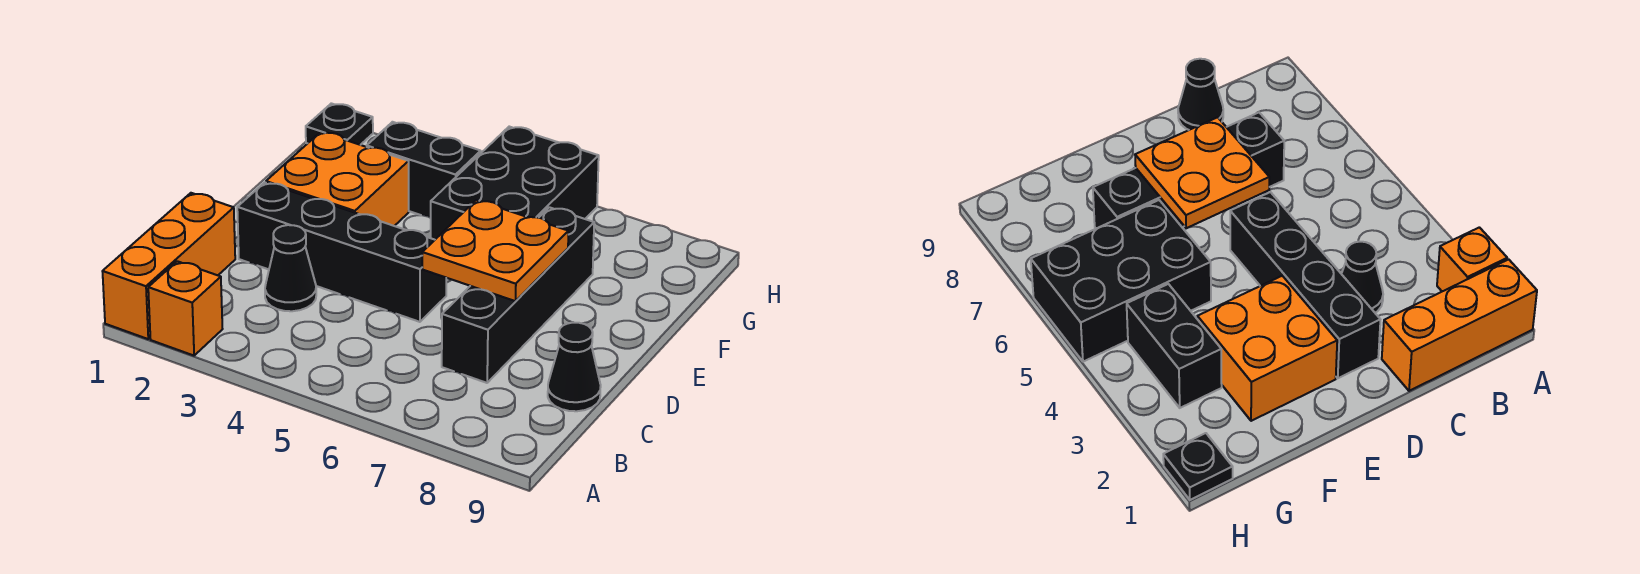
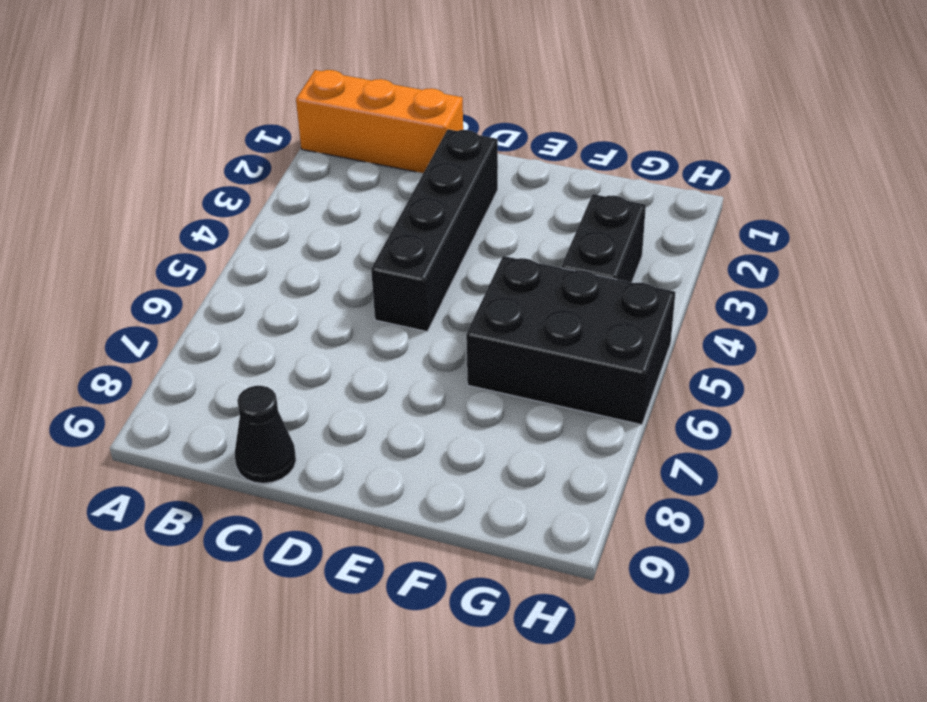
none -> orange 1x1 brick [148,261,222,356]
none -> black 1x1 cone [265,225,316,311]

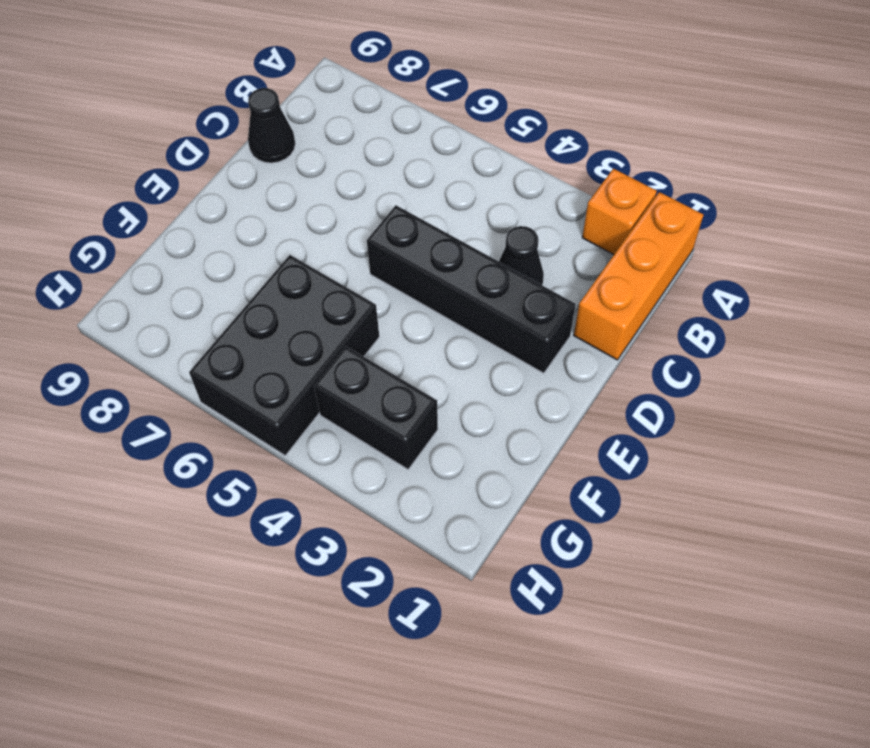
none -> black 1x4 brick [442,207,594,383]
none -> orange 2x2 brick [266,132,409,226]

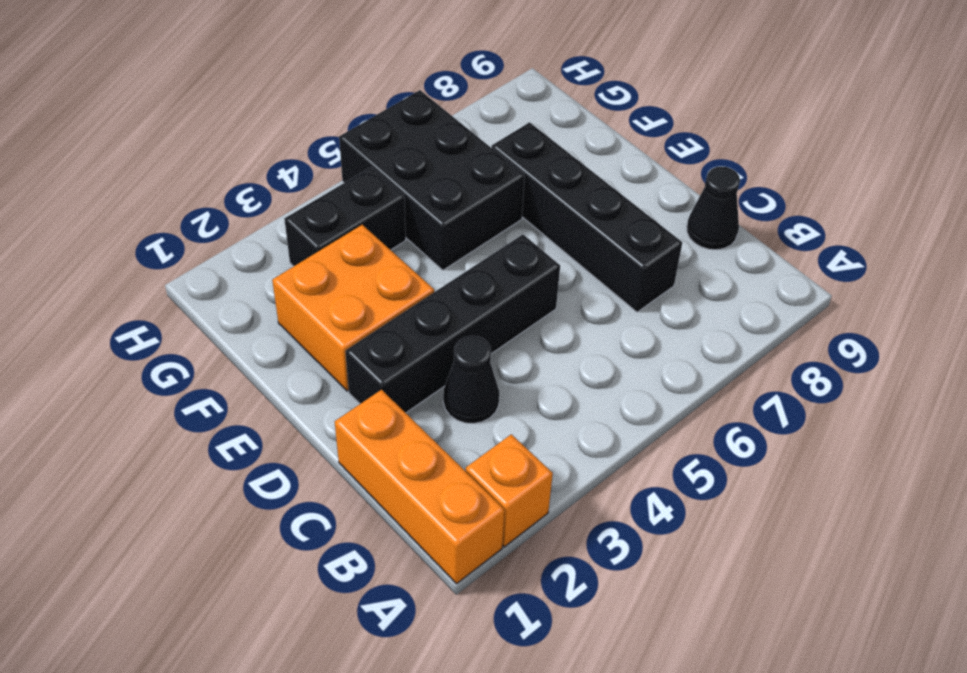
none -> black 1x1 plate [306,103,373,145]
none -> orange 2x2 plate [422,200,568,301]

